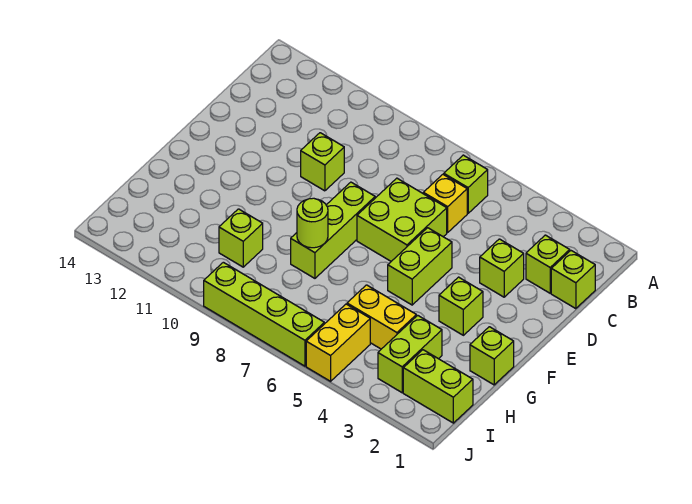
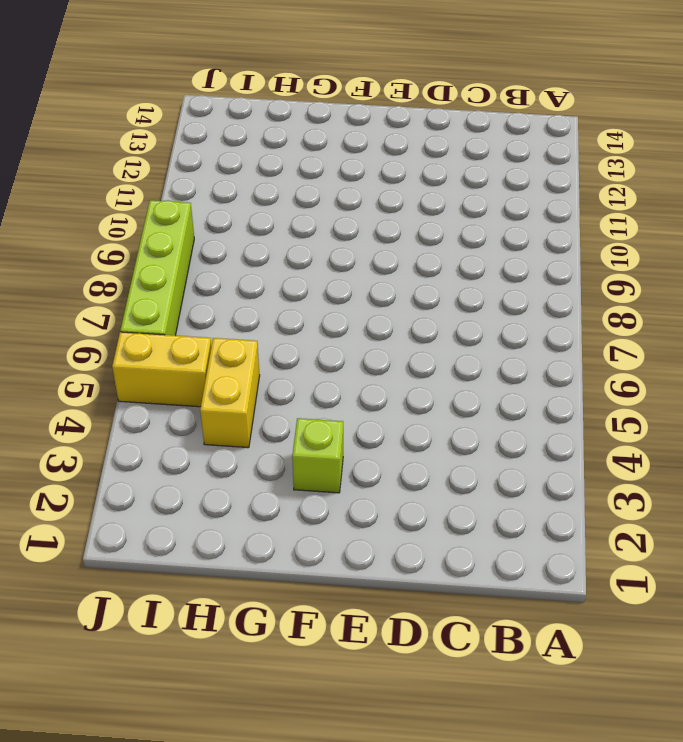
none -> lime 1x1 brick [444,155,488,213]
none -> lime 1x1 brick [551,251,595,309]
none -> lime 1x1 brick [526,235,570,293]

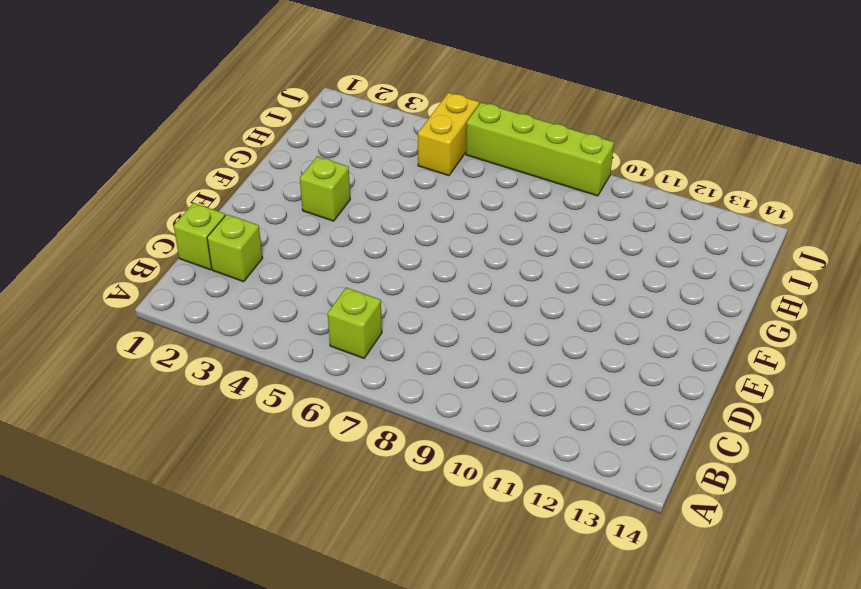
none -> yellow 1x1 brick [423,174,467,232]
none -> lime 1x1 brick [480,239,524,297]
none -> lime 2x2 brick [357,178,447,261]

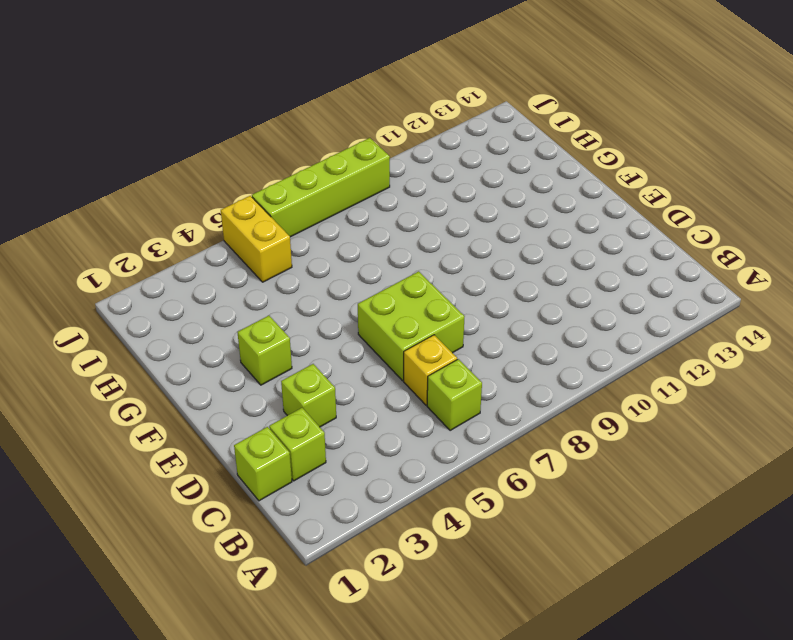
none -> lime 1x1 brick [301,133,344,191]
none -> lime 1x2 brick [388,228,452,305]
none -> lime 1x3 brick [291,182,375,278]

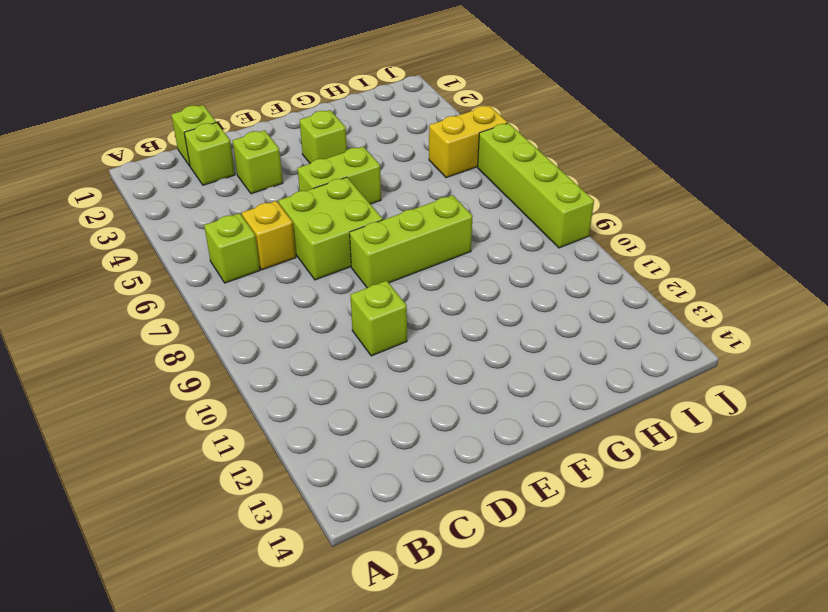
none -> lime 1x1 brick [470,327,514,385]
none -> lime 1x2 brick [378,315,442,393]
none -> yellow 1x2 brick [347,285,416,349]

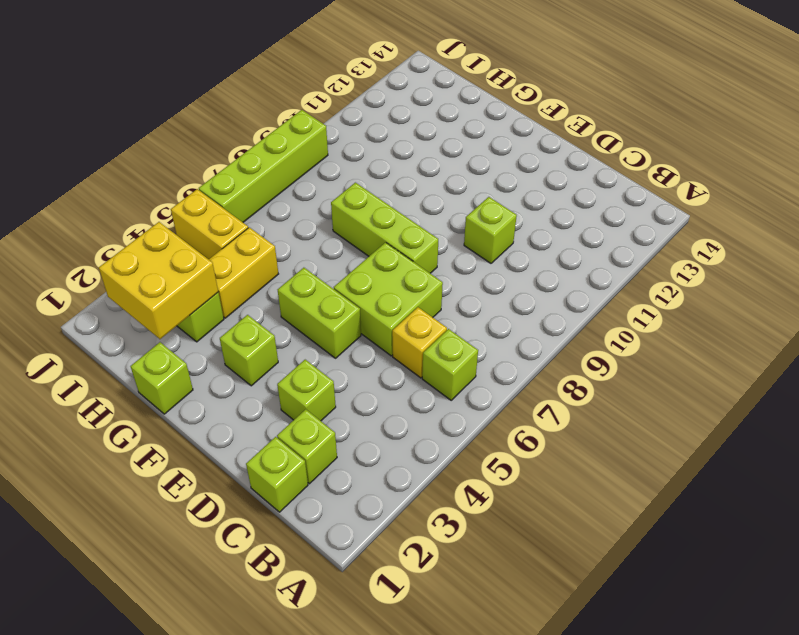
yellow 2x2 brick [99,222,218,339] -> none
none -> lime 1x1 brick [219,209,263,267]
none -> lime 1x2 brick [403,350,473,423]
none -> lime 1x1 round brick [297,198,328,248]

